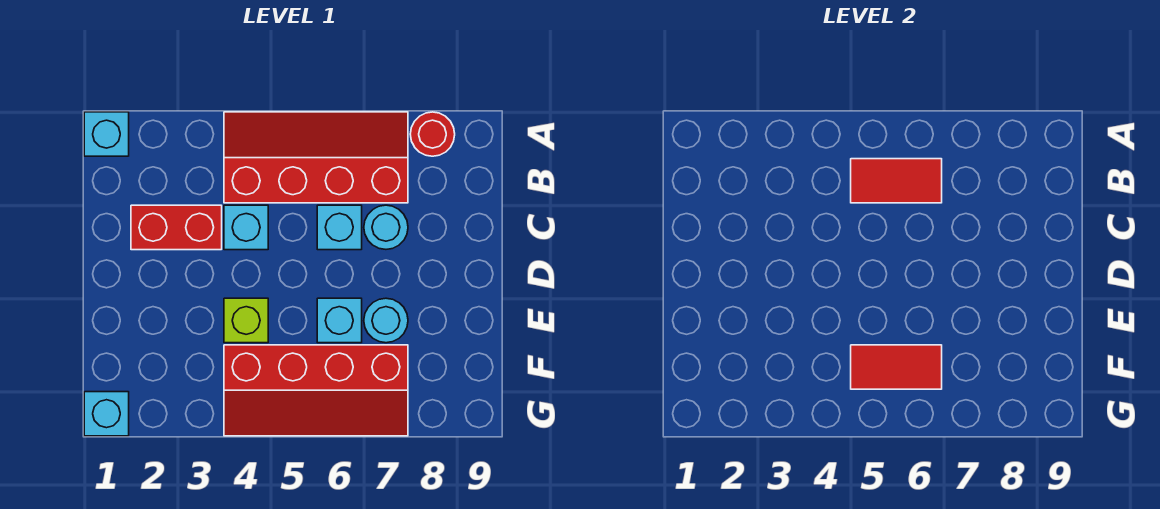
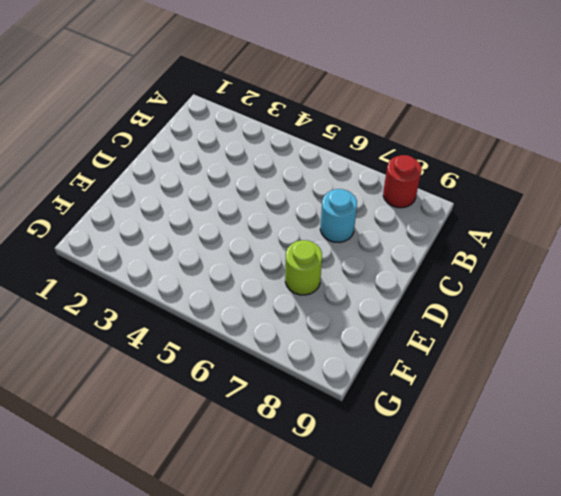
lime 1x1 round brick [285,240,322,295] -> cyan 1x1 round brick [364,298,408,343]
none -> cyan 1x1 brick [84,112,129,156]
none -> red 2x4 slope [224,112,408,203]
none -> red 1x2 brick [131,205,222,250]

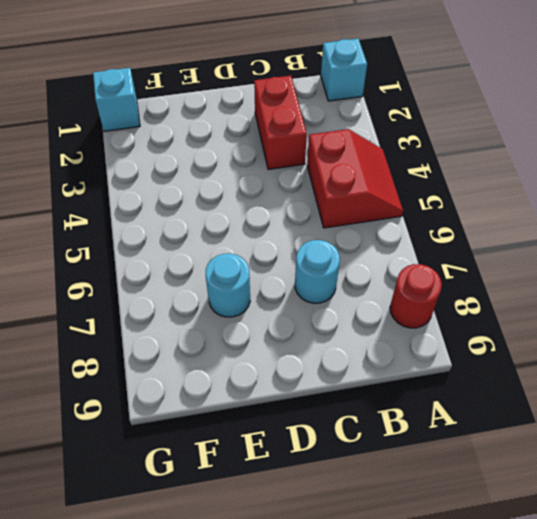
red 2x2 slope [307,129,403,228] -> red 2x4 slope [224,112,408,203]
none -> cyan 1x1 brick [224,205,268,250]
none -> cyan 1x1 brick [317,205,362,250]
none -> lime 1x1 brick [224,298,268,343]

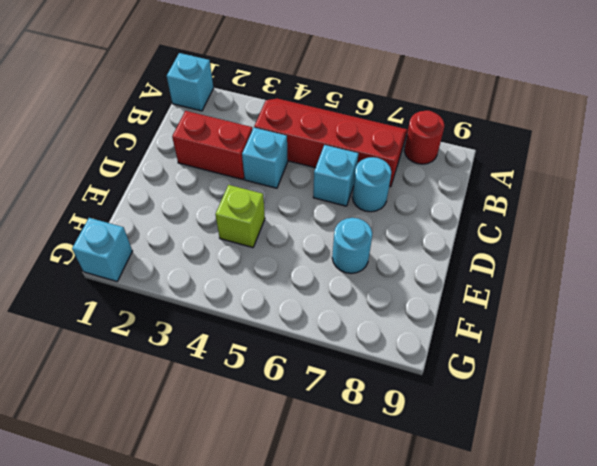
none -> cyan 1x1 brick [317,298,362,343]
none -> red 2x4 slope [224,345,408,436]
none -> red 1x2 tile [851,159,942,203]

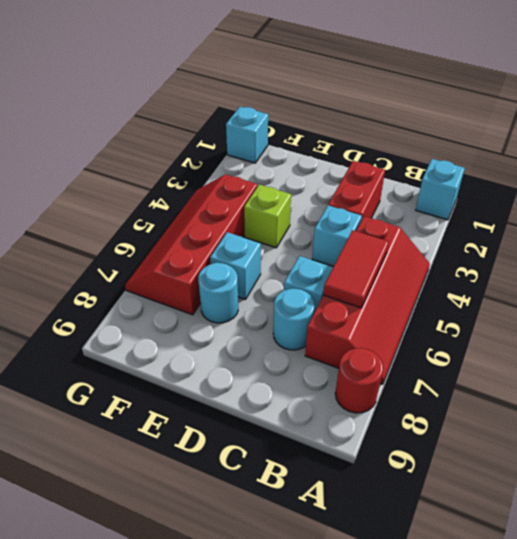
none -> red 1x2 tile [851,345,942,389]

